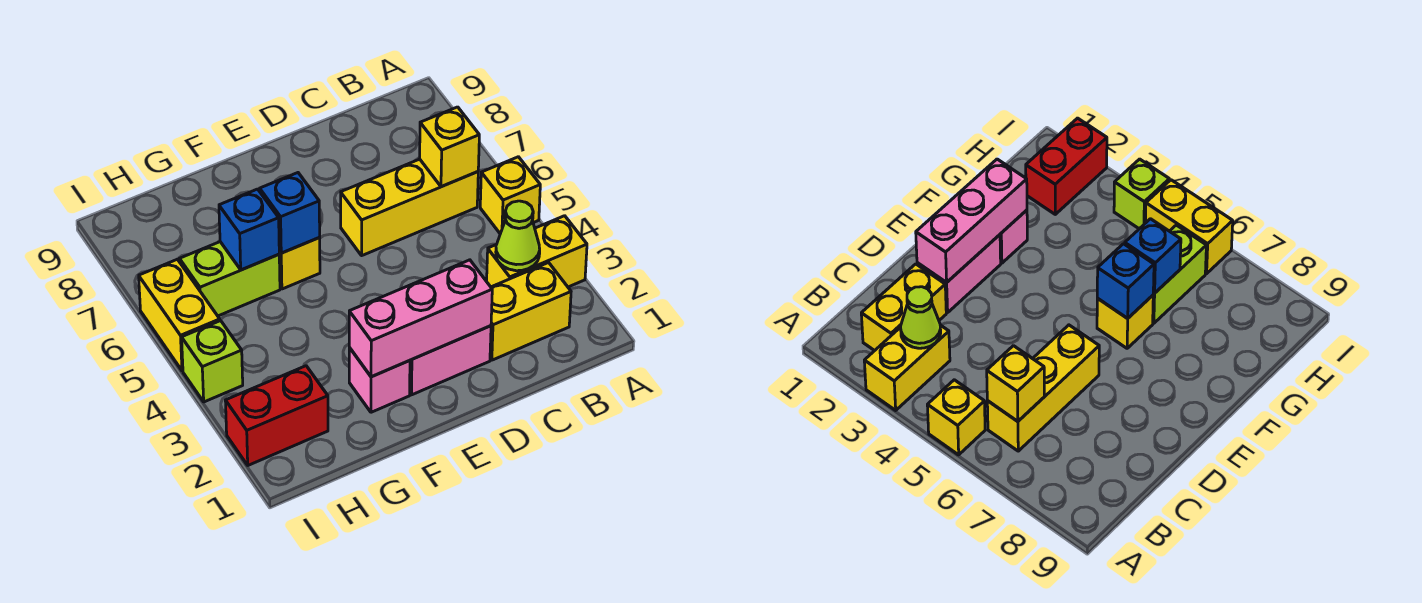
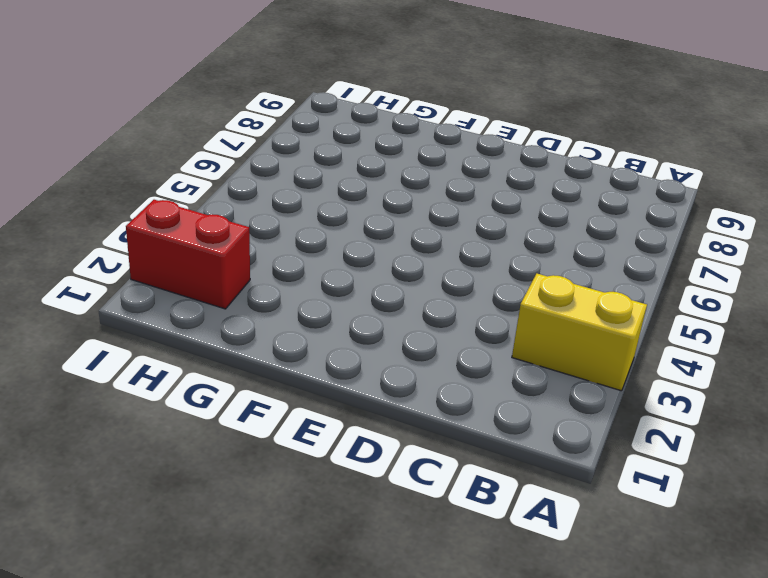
none -> yellow 1x1 brick [480,157,540,234]
none -> yellow 1x2 brick [490,263,571,360]
none -> yellow 1x3 brick [341,159,478,255]

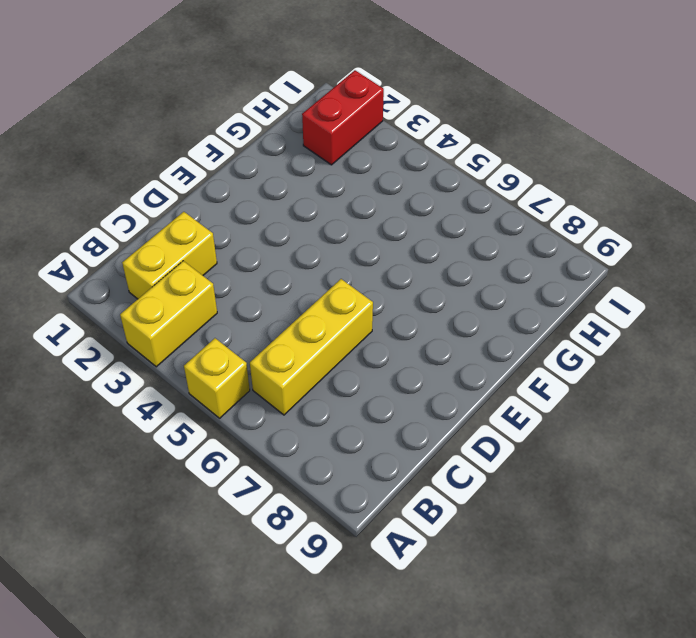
none -> pink 1x2 brick [410,326,491,395]
none -> pink 1x1 brick [349,348,410,412]
none -> yellow 1x1 brick [279,238,320,289]

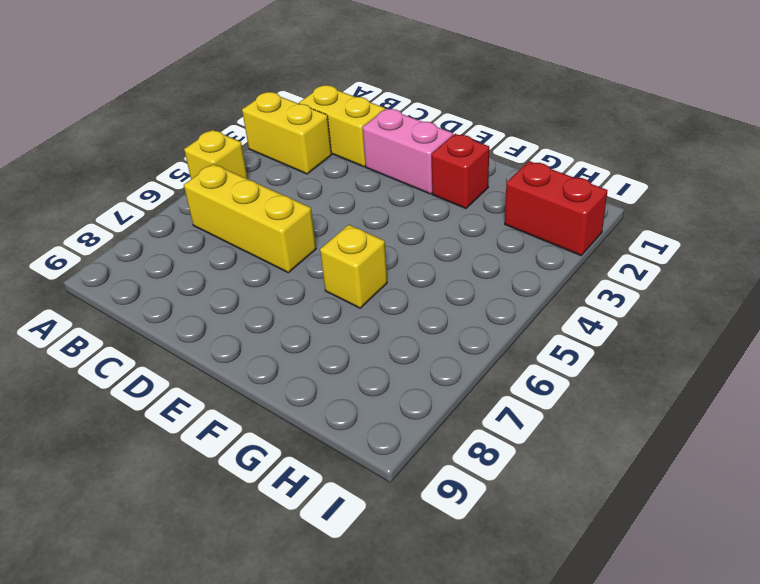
red 1x1 brick [432,134,489,208] -> pink 1x1 brick [349,348,410,412]
none -> lime 1x2 brick [180,242,280,316]
none -> lime 1x1 brick [182,321,243,402]
none -> yellow 1x2 brick [139,259,220,371]

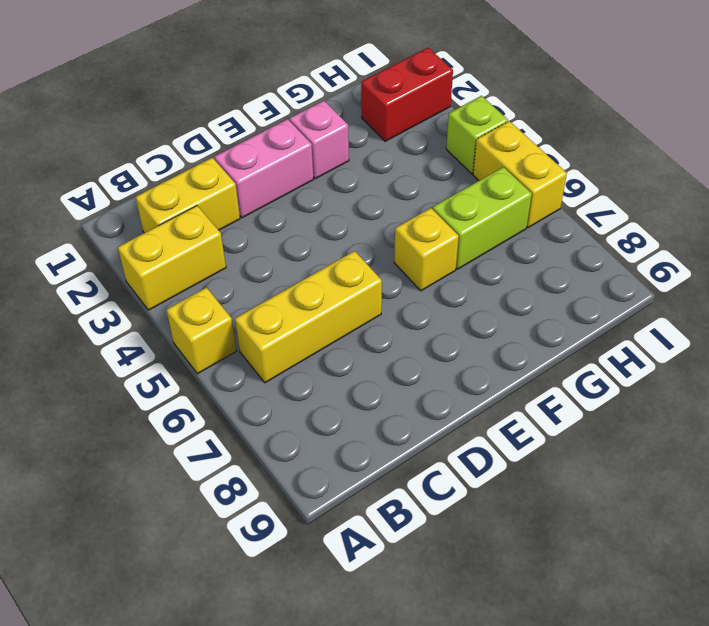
none -> lime 1x1 cone [496,201,540,271]
none -> yellow 1x1 brick [420,107,479,187]
none -> pink 1x3 brick [349,260,492,377]

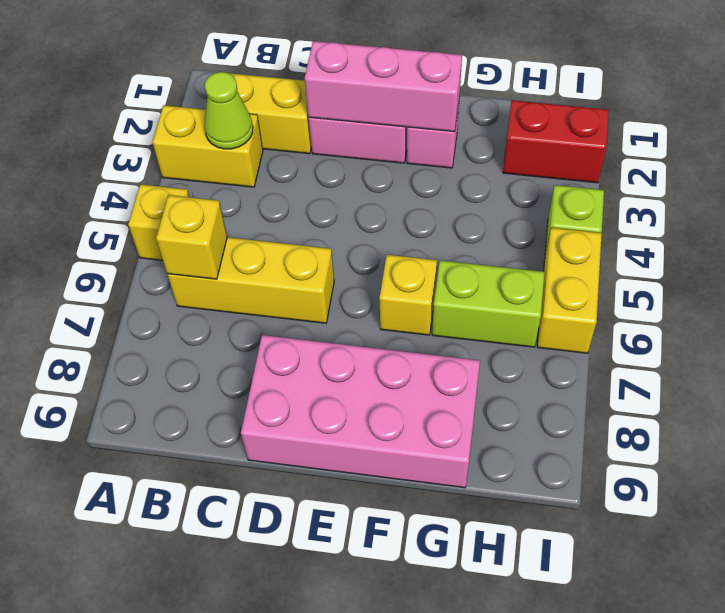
pink 2x4 brick [241,335,480,488] -> none
none -> blue 1x1 brick [260,173,320,253]
none -> blue 1x1 brick [219,189,279,270]

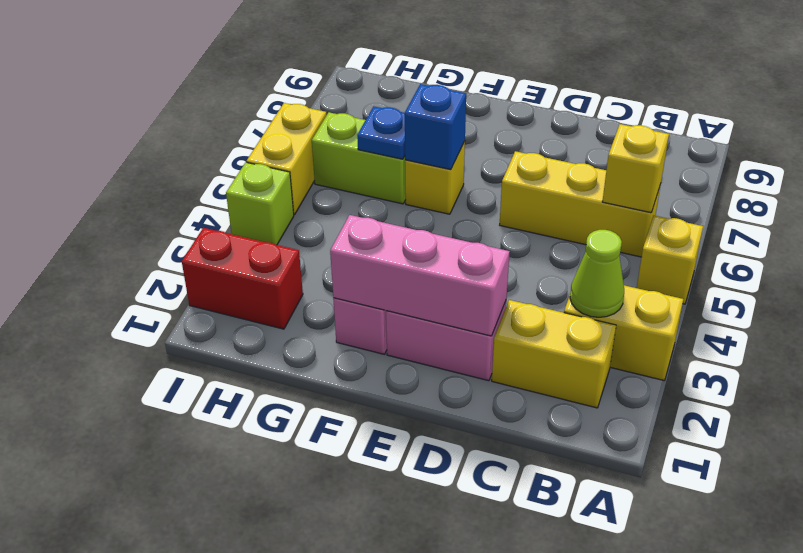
blue 1x1 plate [357,107,405,159] -> blue 1x1 brick [219,189,279,270]

